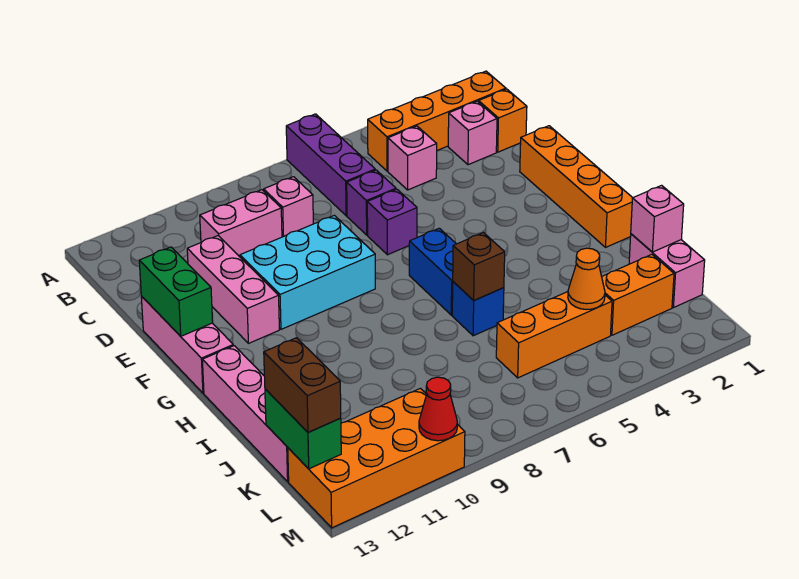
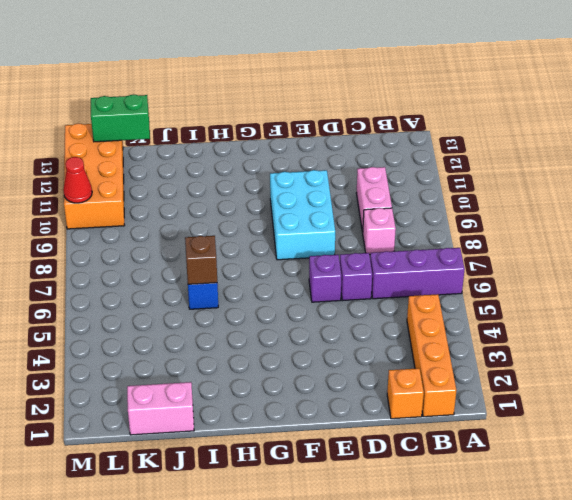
none -> pink 1x1 brick [448,101,497,165]
none -> pink 1x1 brick [388,126,437,190]
none -> pink 1x3 brick [187,236,279,343]

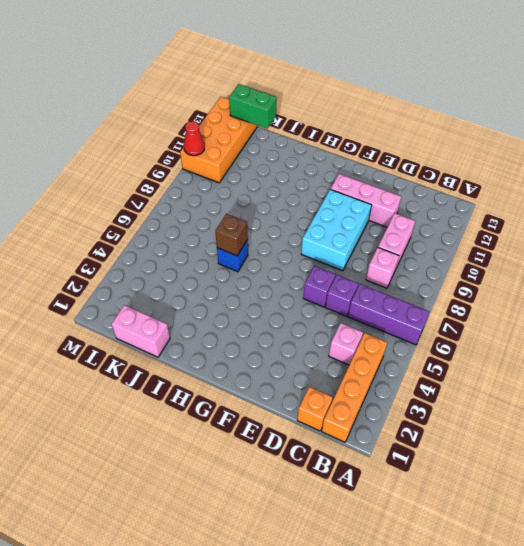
none -> pink 1x1 brick [448,101,497,165]
none -> orange 1x4 brick [520,126,632,247]
none -> pink 1x3 brick [141,296,233,393]

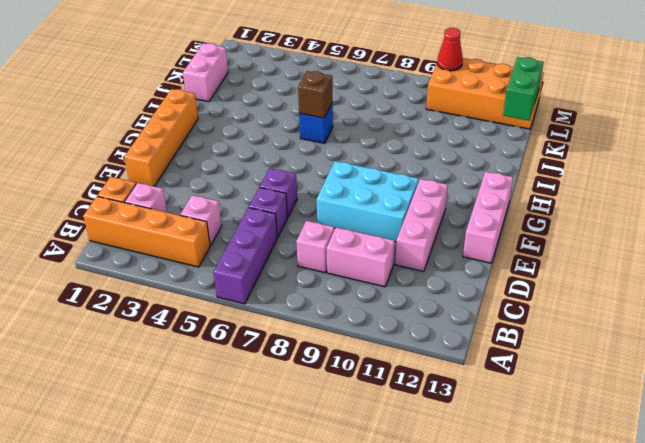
none -> blue 1x2 brick [409,228,456,315]
none -> pink 1x4 brick [202,346,289,482]
none -> orange 1x2 brick [602,254,674,335]

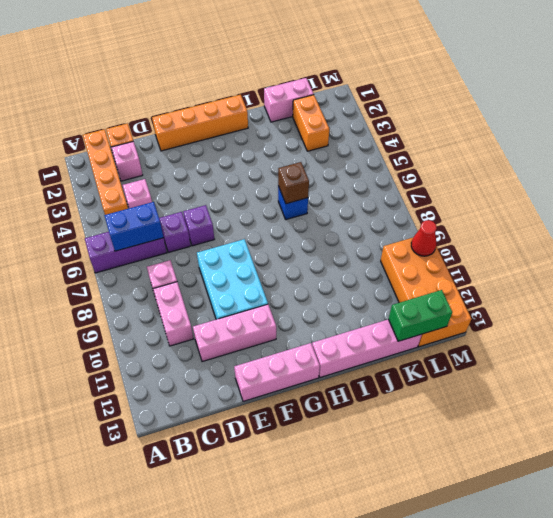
blue 1x2 brick [104,202,164,251] -> blue 1x2 brick moved to [409,228,456,315]
none -> orange 1x3 brick [496,292,612,378]
none -> green 1x2 brick [139,247,213,336]
none -> pink 1x1 brick [631,185,684,252]

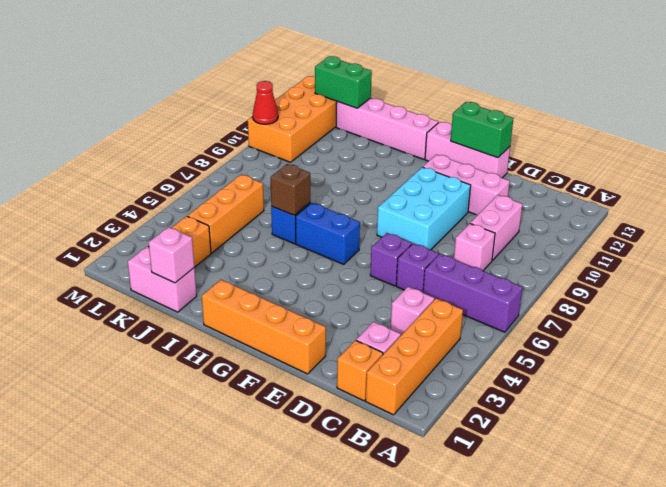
none -> orange 1x1 cone [568,248,605,310]
none -> brown 1x2 brick [264,338,341,432]

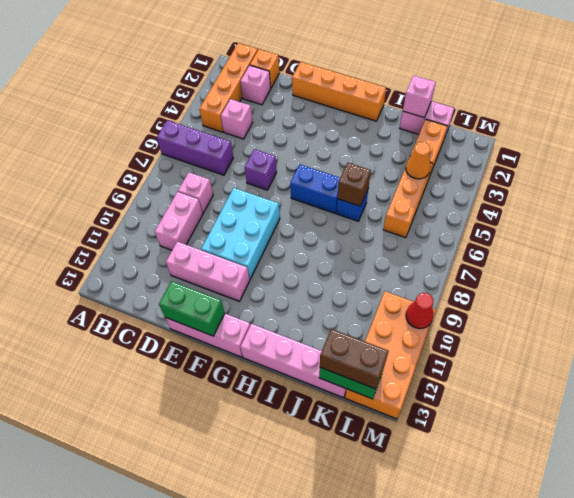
none -> purple 1x1 brick [347,170,396,235]

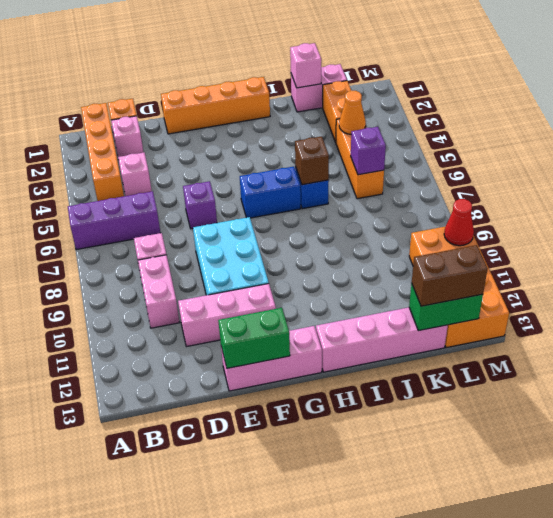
purple 1x1 brick [351,127,386,175] -> purple 1x1 brick moved to [347,170,396,235]

